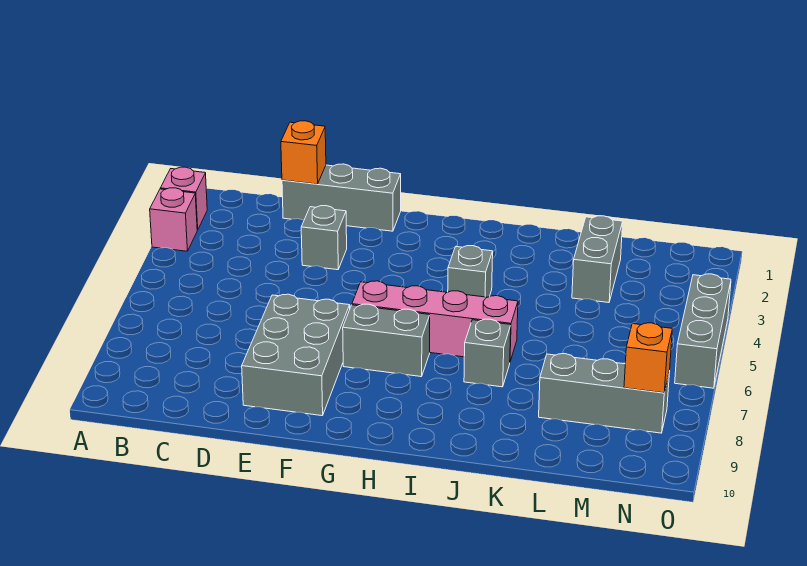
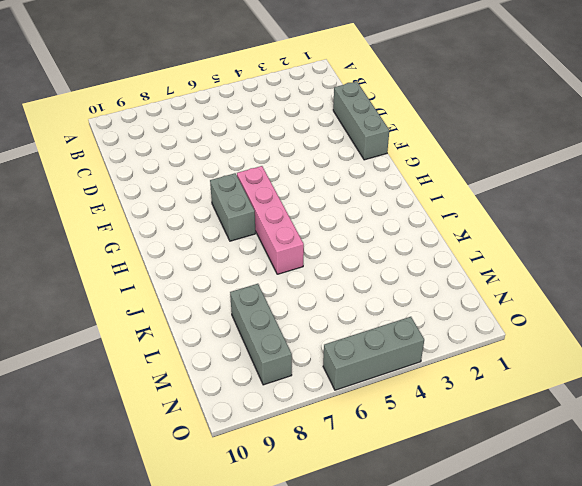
none -> pink 1x1 brick [160,167,207,230]
none -> pink 1x1 brick [150,188,197,251]
none -> grey 1x1 brick [301,206,347,270]

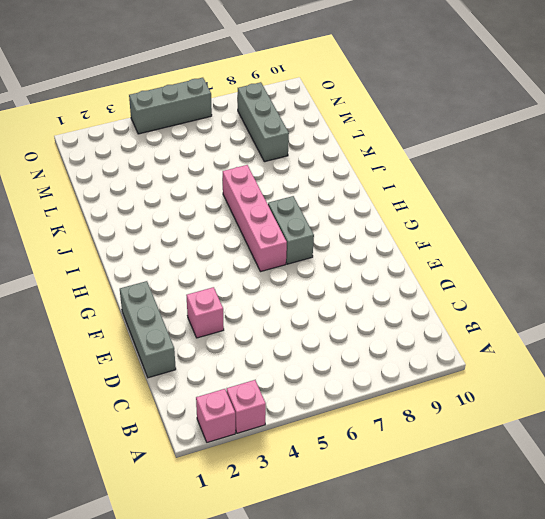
pink 1x1 brick [187,287,224,338] -> grey 1x1 brick [301,206,347,270]
none -> grey 2x3 brick [242,294,350,416]
none -> grey 1x1 brick [448,246,493,297]
none -> grey 1x1 brick [464,319,511,387]

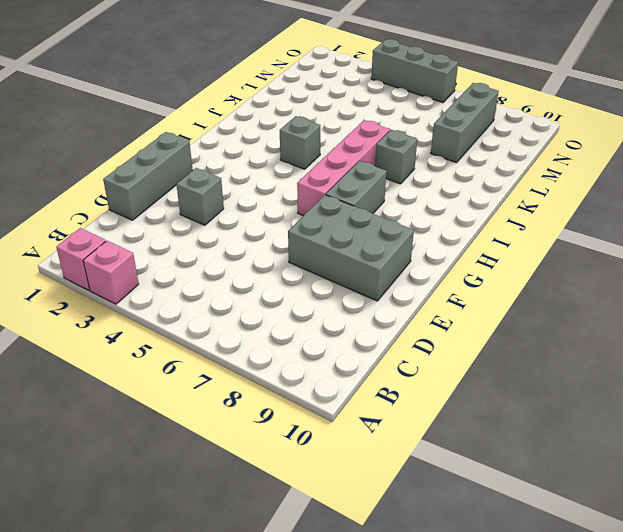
none -> grey 1x2 brick [572,216,623,303]
none -> orange 1x1 brick [281,121,326,184]
none -> orange 1x1 brick [624,323,672,393]

